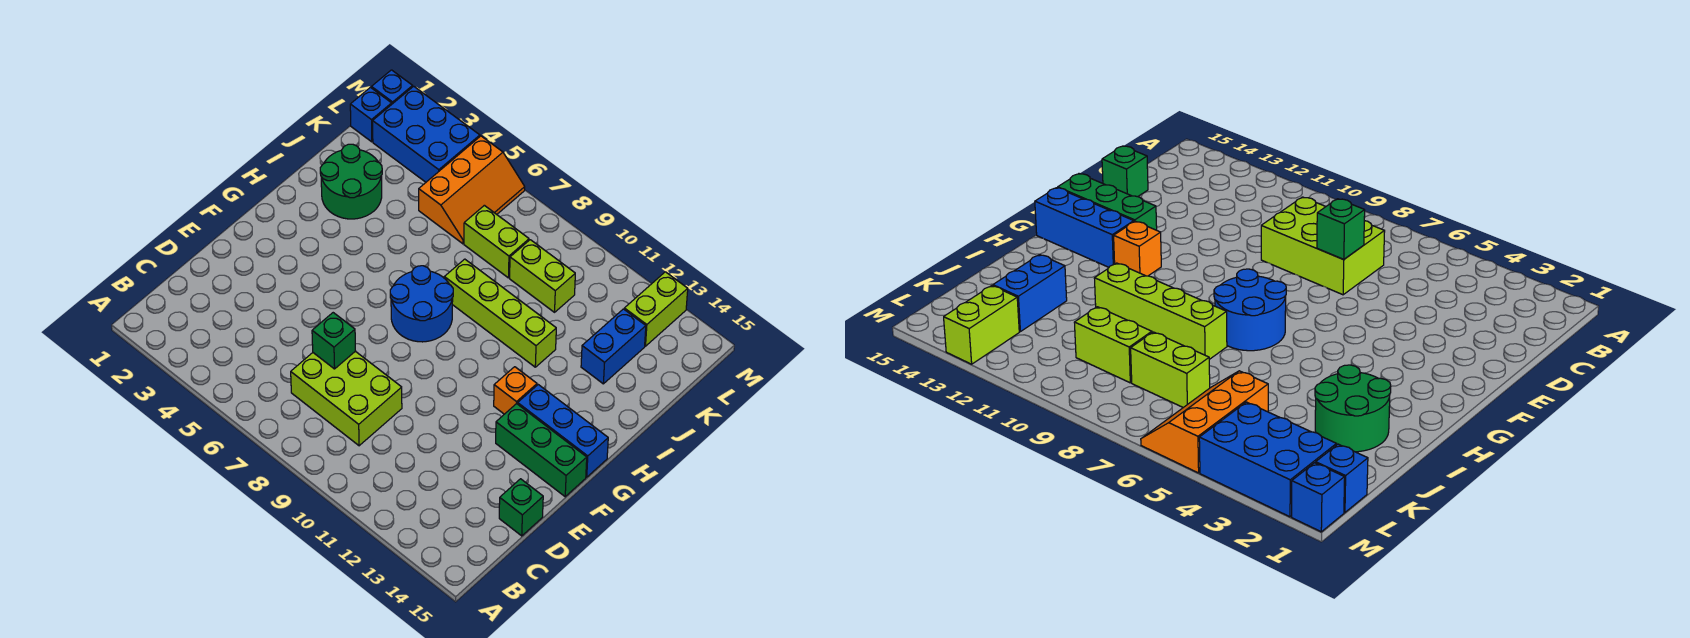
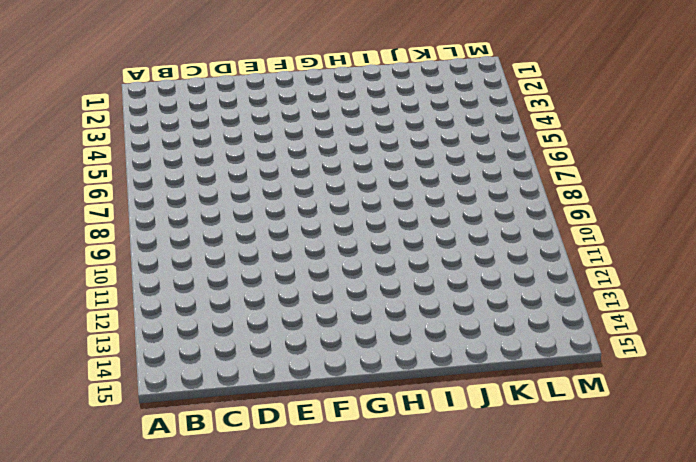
none -> lime 2x3 brick [291,351,402,446]
none -> green 1x1 brick [499,479,543,536]
none -> green 1x3 brick [496,404,587,497]

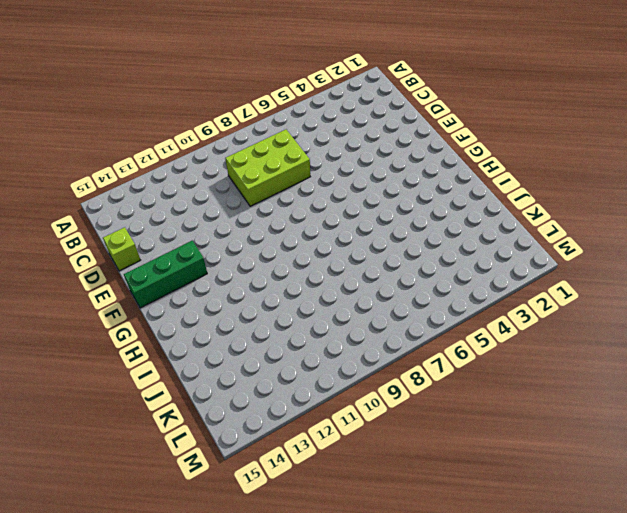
lime 1x1 brick [103,227,140,271] -> green 1x1 brick [499,479,543,536]
none -> blue 2x2 round brick [390,266,453,342]
none -> orange 1x1 brick [494,367,537,414]
none -> blue 1x3 brick [518,385,608,477]

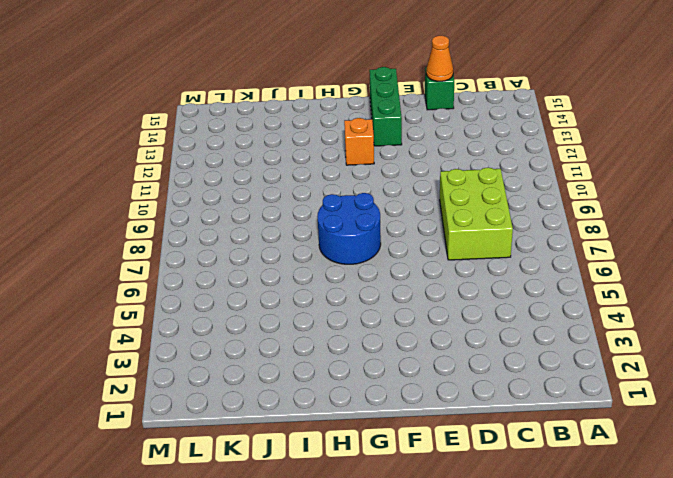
orange 1x1 cone [426,36,453,81] -> none
none -> blue 1x3 brick [518,385,608,477]
none -> green 2x2 round brick [320,144,382,219]
none -> lime 1x4 brick [444,259,556,367]

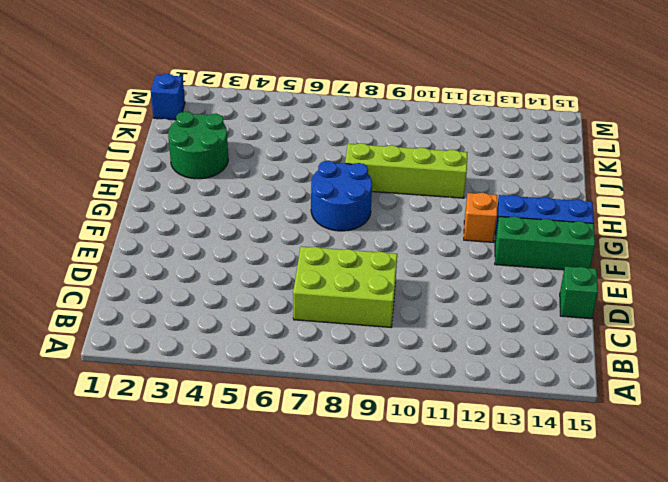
none -> blue 1x2 brick [581,309,646,384]
none -> orange 2x3 slope [419,136,525,244]
none -> lime 1x2 brick [464,205,529,278]

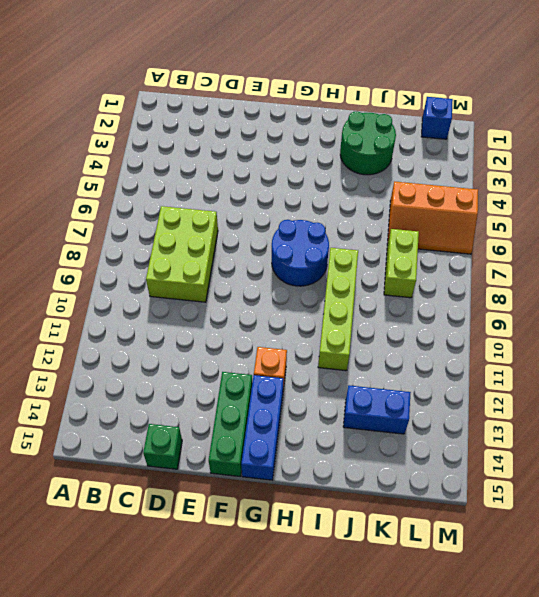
none -> lime 1x2 brick [510,240,575,312]
none -> blue 2x3 brick [373,86,480,182]
none -> lime 1x2 brick [624,272,688,346]

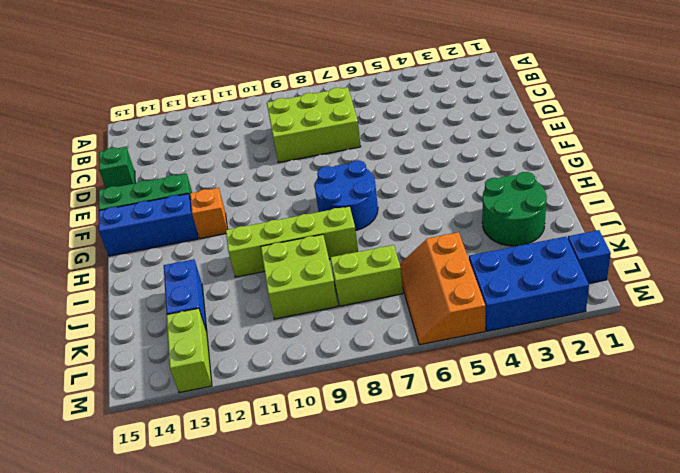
lime 2x2 brick [261,234,338,319] -> lime 1x2 brick [510,240,575,312]
none -> blue 1x1 brick [371,70,413,104]
none -> green 1x1 brick [312,313,355,369]

